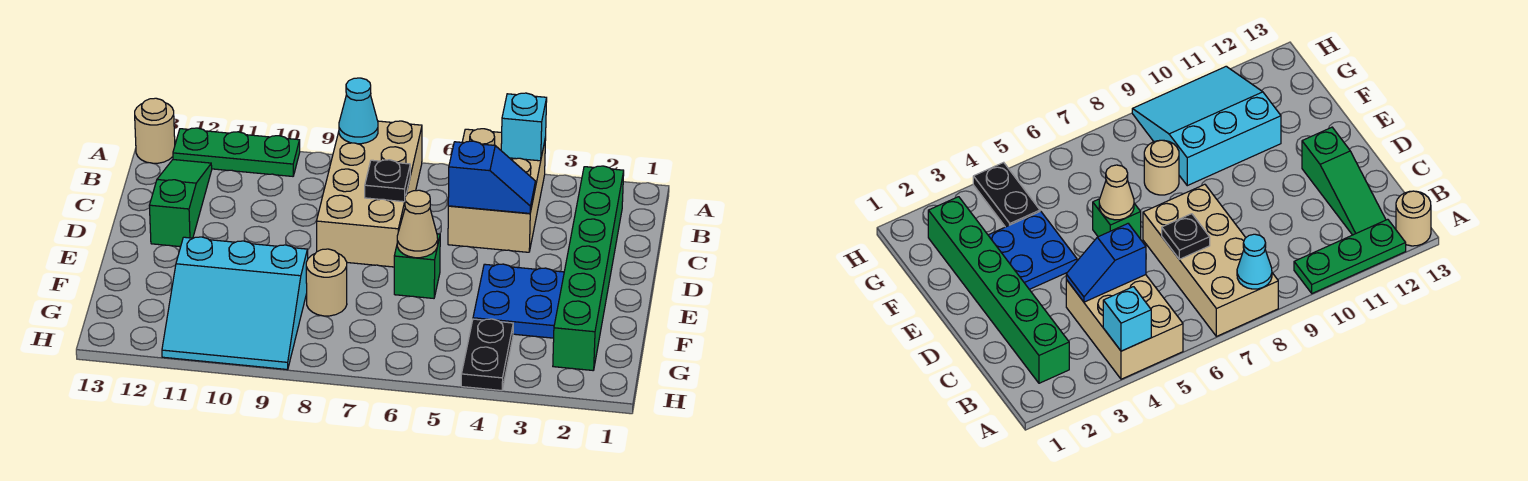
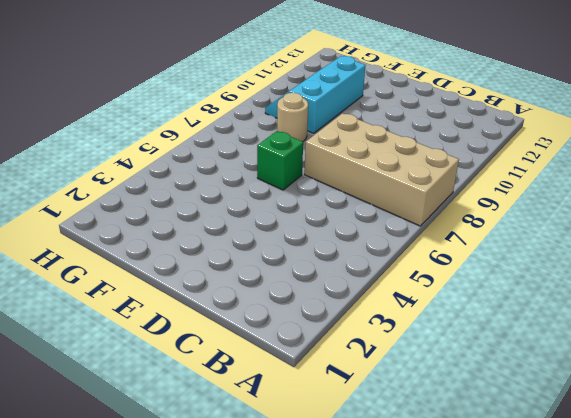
cyan 2x3 slope [265,56,365,133] -> cyan 3x3 slope [162,237,308,370]
none -> tan 2x3 brick [448,129,546,252]
none -> green 1x3 plate [173,128,300,176]
none -> tan 1x1 round brick [135,98,175,163]

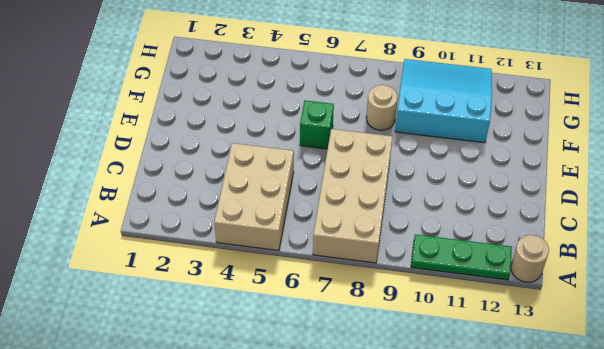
none -> green 1x6 brick [553,166,624,370]
none -> green 1x3 slope [149,160,212,247]
none -> blue 2x2 plate [473,264,564,338]

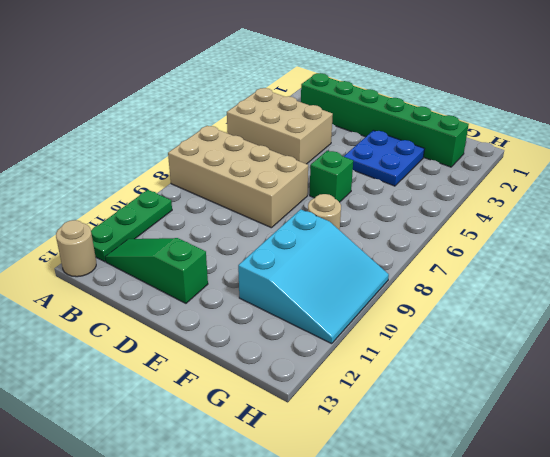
none -> black 1x2 plate [461,319,513,391]
none -> cyan 1x1 brick [501,93,547,161]
none -> cyan 1x1 cone [339,78,378,144]

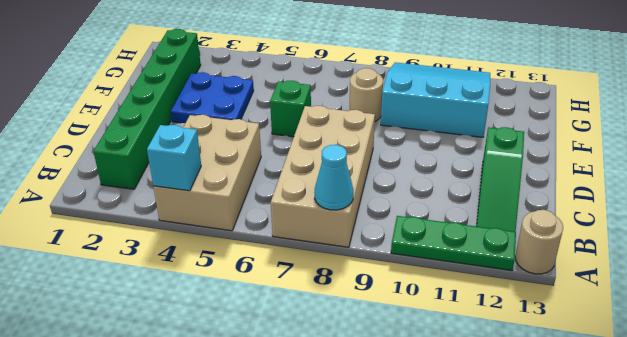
none -> black 1x2 plate [461,319,513,391]
none -> blue 1x2 slope [448,141,535,213]
none -> black 1x1 plate [365,160,410,202]

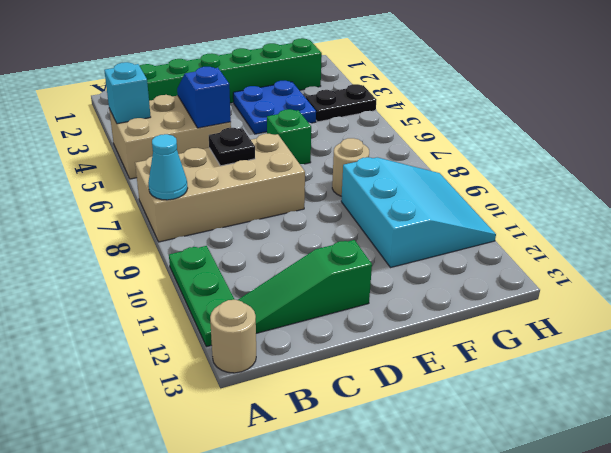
none -> tan 1x1 cone [397,190,438,258]

